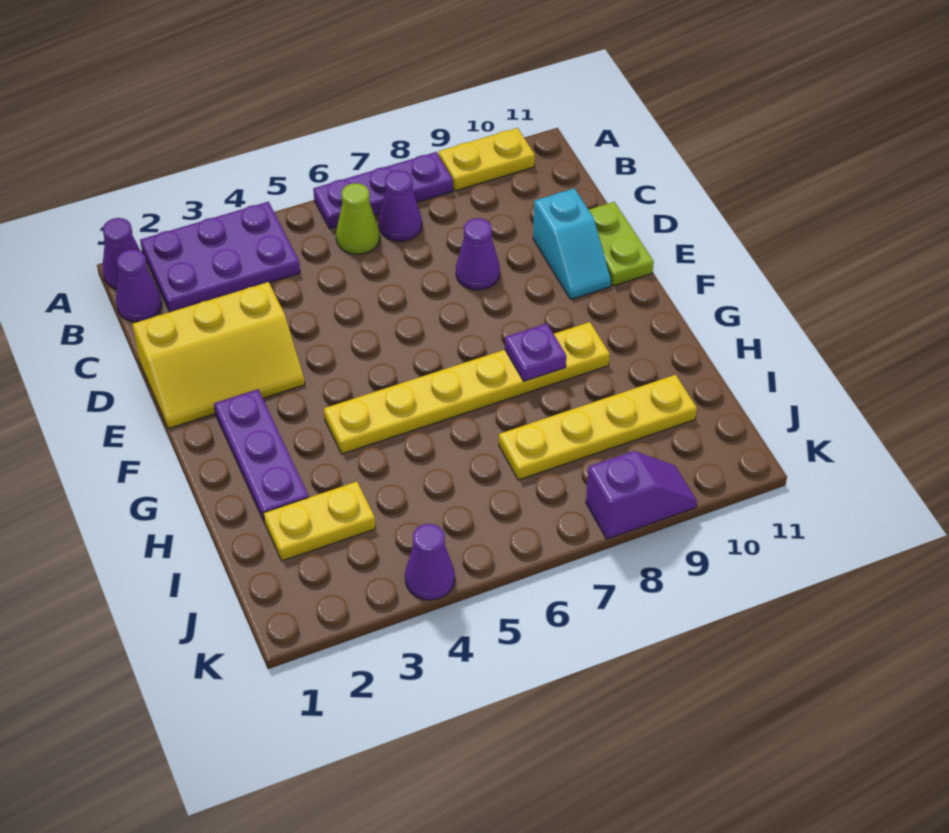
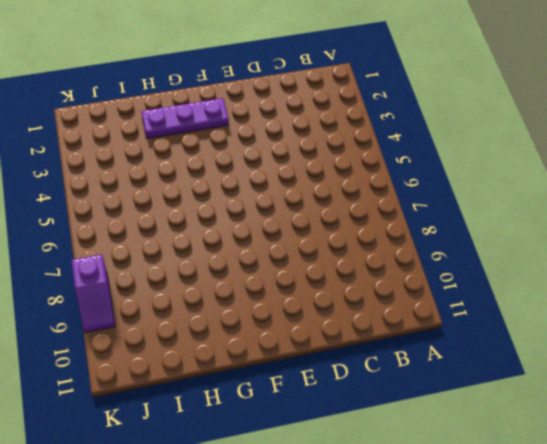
none -> purple 1x1 cone [102,218,140,289]
none -> purple 2x3 plate [140,202,300,312]
none -> purple 1x3 plate [313,152,453,229]

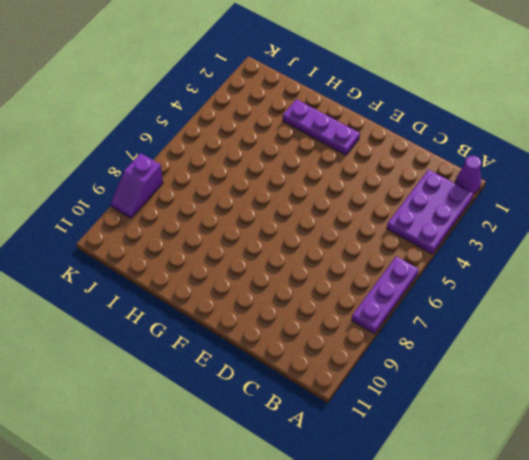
none -> yellow 1x2 plate [438,128,535,191]
none -> purple 1x1 cone [116,249,162,322]
none -> lime 1x1 cone [336,183,380,254]

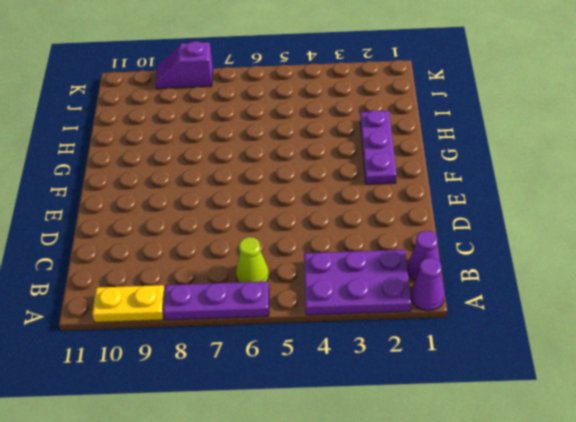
none -> purple 1x1 cone [379,170,422,241]
none -> yellow 2x3 slope [132,282,305,428]
none -> purple 1x1 cone [456,218,500,290]

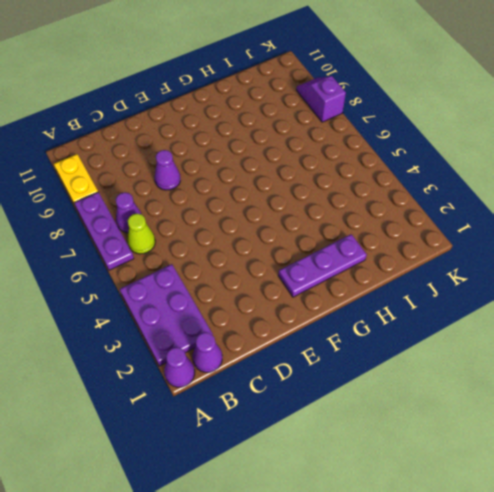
none -> yellow 2x3 slope [132,282,305,428]
none -> cyan 1x2 slope [533,188,611,299]
none -> lime 1x2 plate [589,202,654,286]

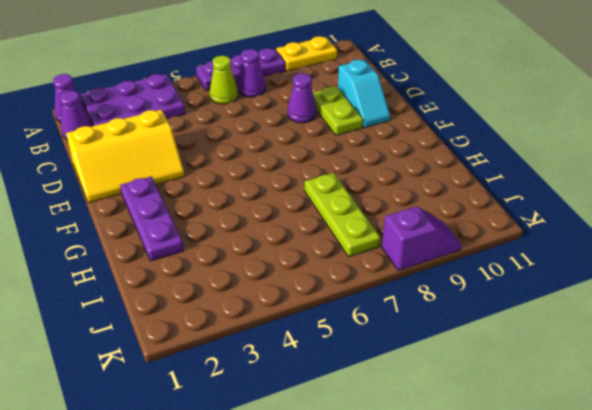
lime 1x2 plate [313,87,363,135] -> lime 1x2 plate moved to [589,202,654,286]
lime 1x3 plate [305,173,380,257] -> yellow 1x4 plate [499,375,697,480]
none -> yellow 1x6 plate [324,322,610,454]
none -> yellow 1x2 plate [264,482,376,561]
none -> purple 1x1 cone [405,524,455,600]

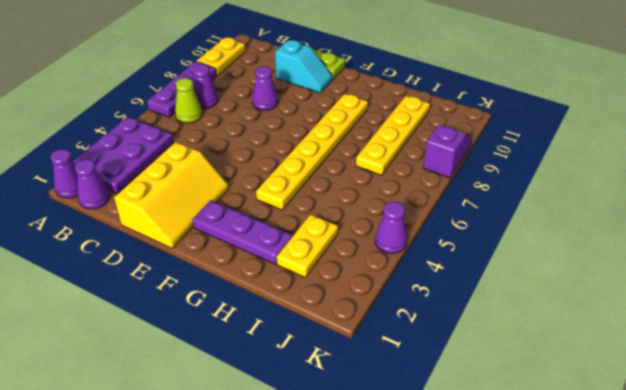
none -> purple 1x1 plate [505,323,566,381]

